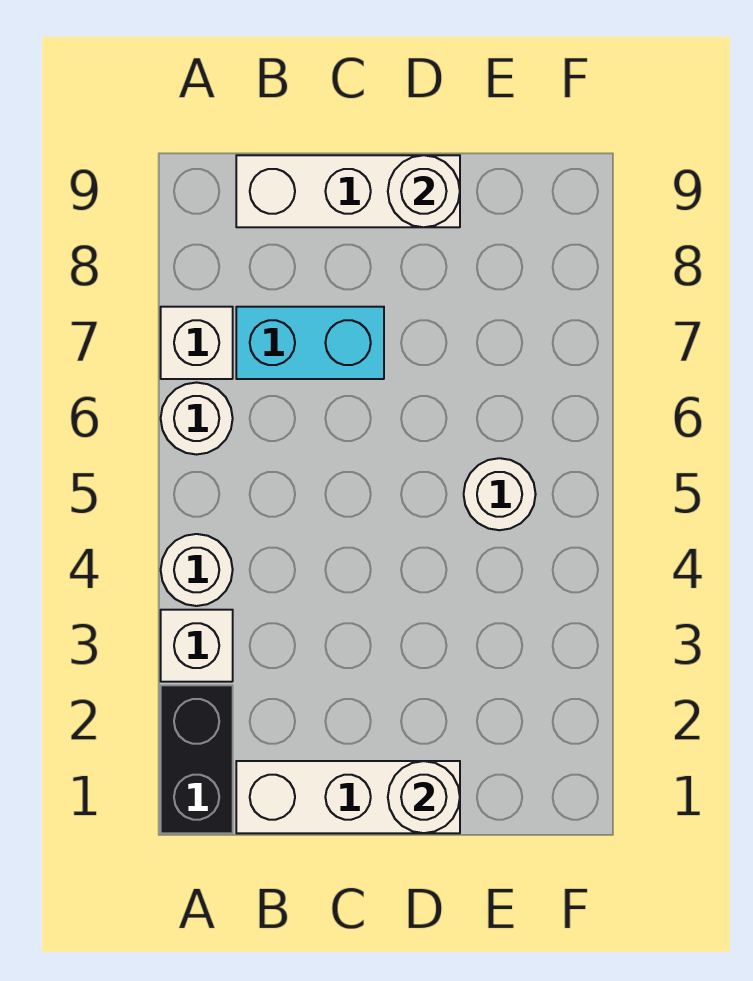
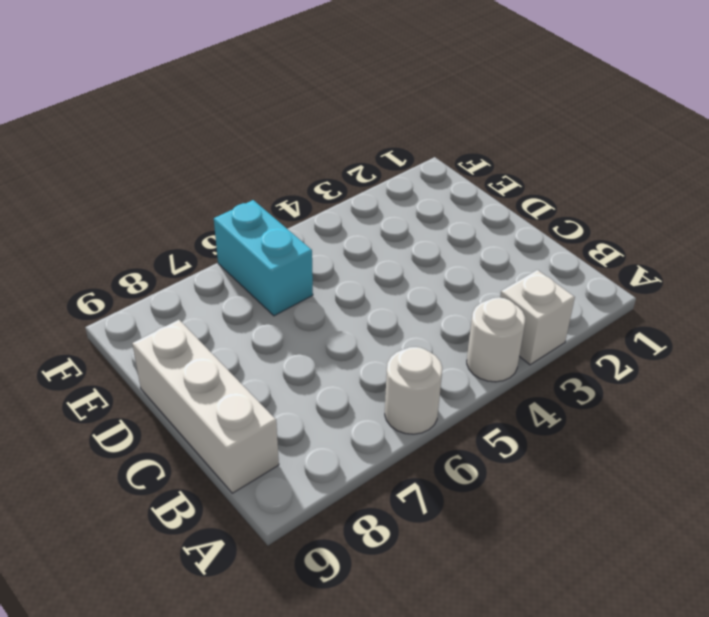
cyan 1x2 brick [214,200,313,316] -> cyan 1x2 brick moved to [236,307,384,379]
none -> black 1x2 brick [161,685,233,833]
none -> white 1x1 brick [161,307,233,379]

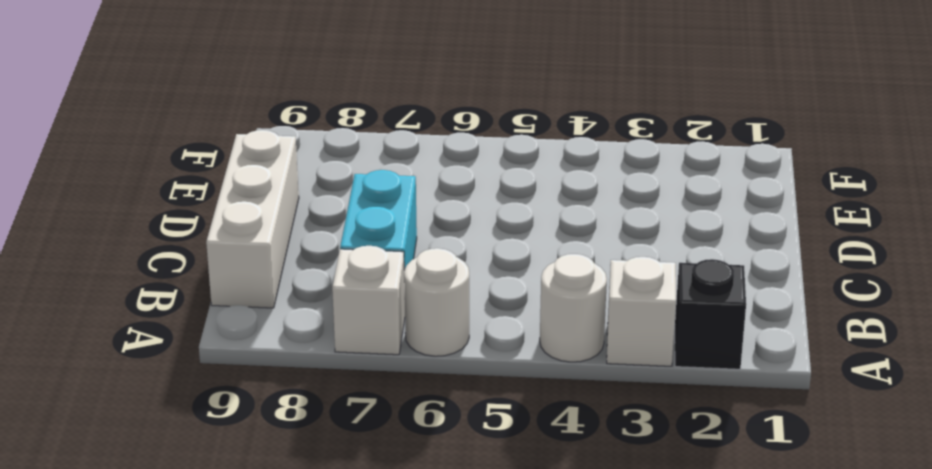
black 1x1 brick [675,259,746,369] -> black 1x2 brick [161,685,233,833]
none -> white 1x3 brick [236,761,460,833]
none -> white 1x1 round brick [464,458,536,530]

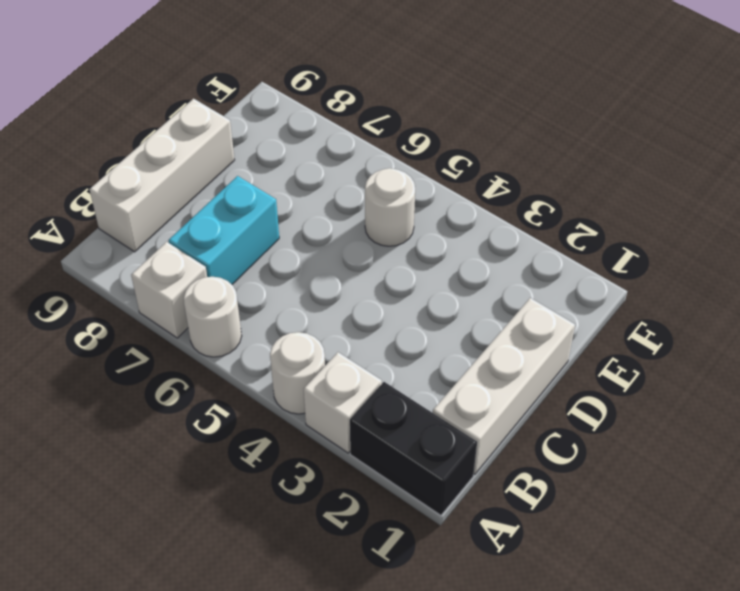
none -> white 1x1 round brick [388,761,460,833]
none -> white 1x1 round brick [388,155,460,227]

